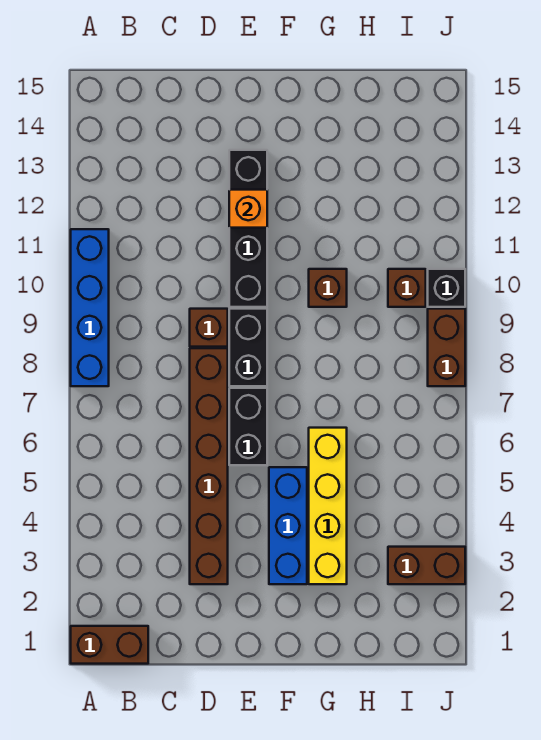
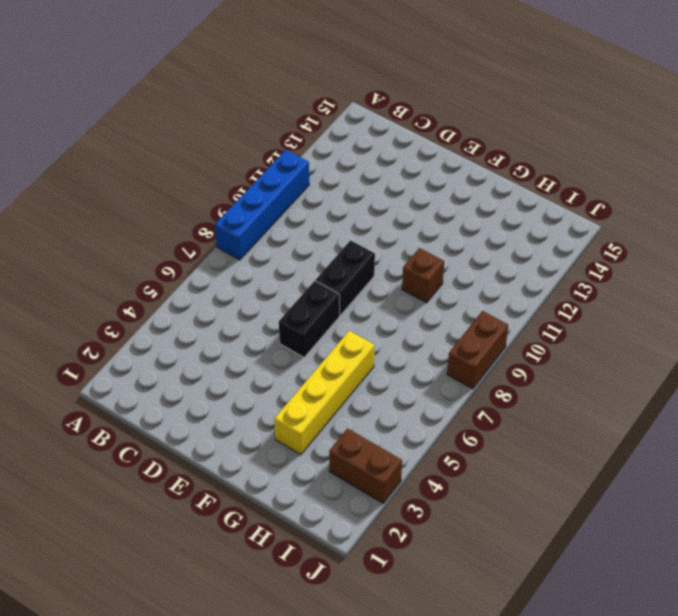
none -> brown 1x2 brick [71,626,148,664]
none -> brown 1x6 brick [190,348,228,584]
none -> brown 1x1 brick [190,309,228,347]

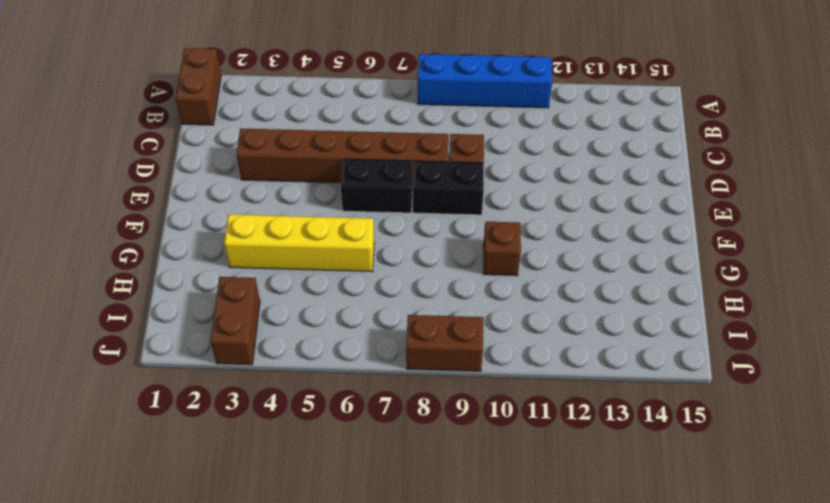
none -> black 1x4 brick [229,150,267,307]
none -> blue 1x3 brick [269,467,307,584]
none -> brown 1x1 brick [388,269,426,307]

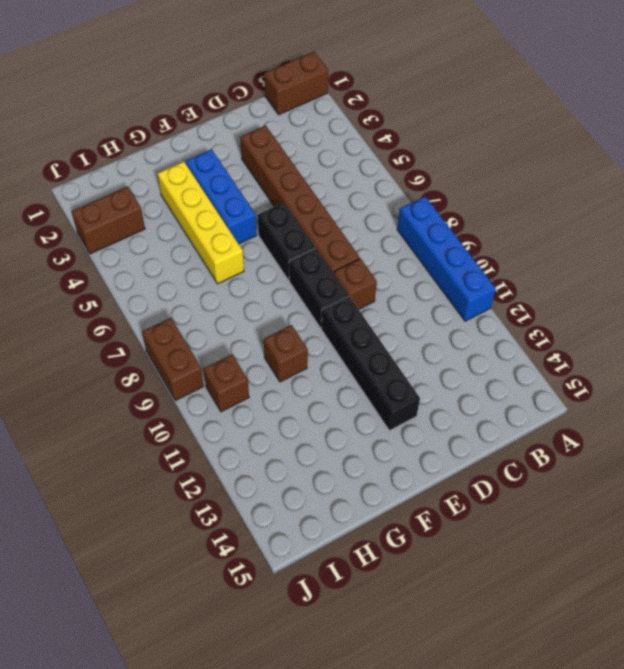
none -> black 1x1 brick [428,269,465,307]
none -> orange 1x1 brick [229,190,267,228]

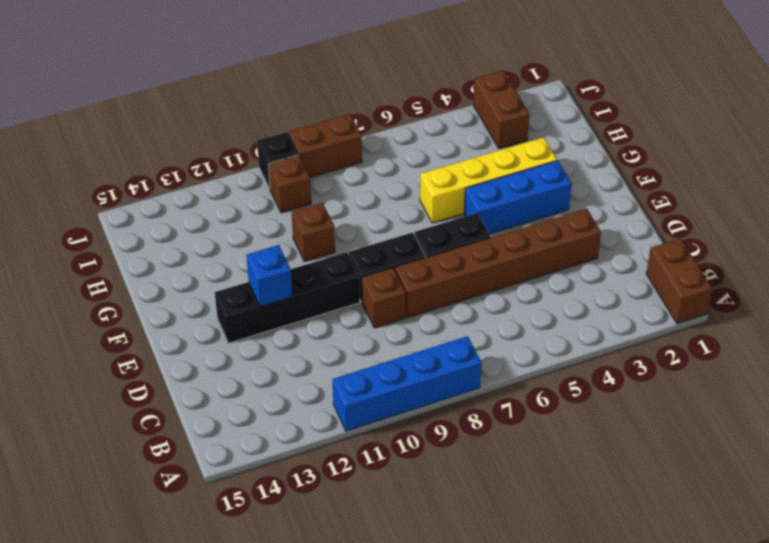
blue 1x1 brick [246,245,292,306] -> orange 1x1 brick [229,190,267,228]

